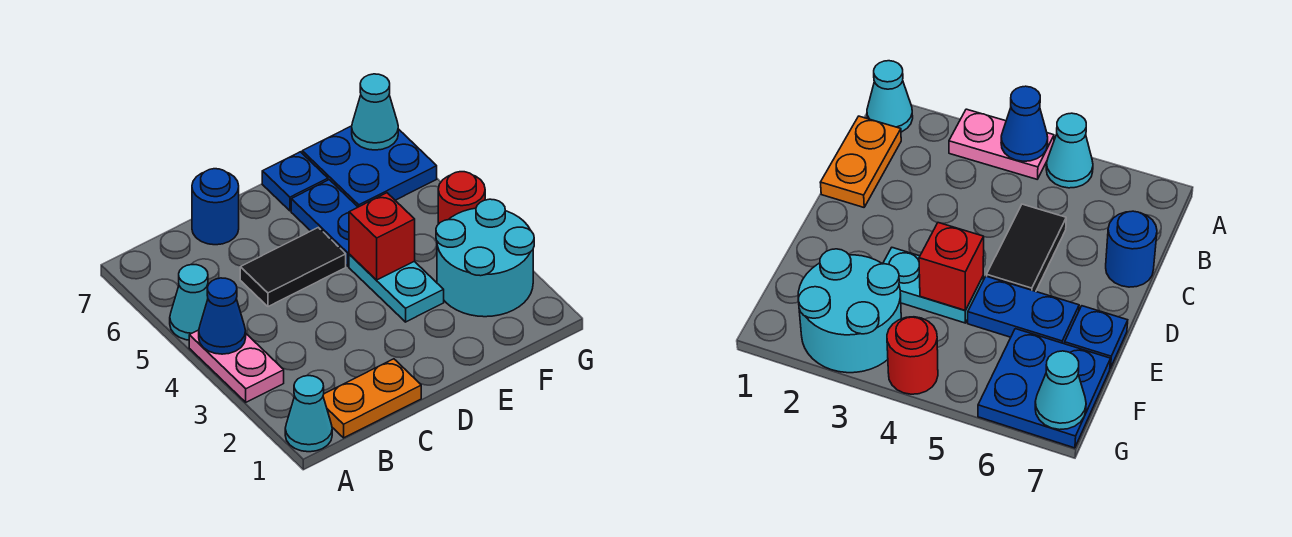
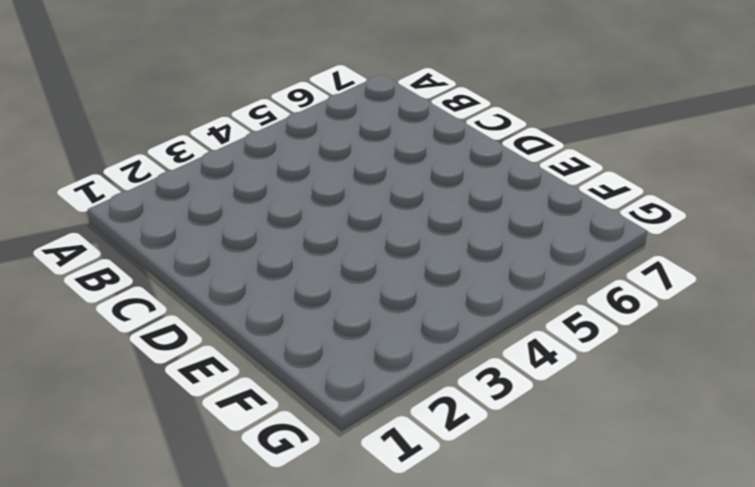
none -> cyan 1x1 cone [285,376,332,452]
none -> pink 1x2 plate [189,330,284,402]
none -> cyan 1x1 cone [170,264,208,340]

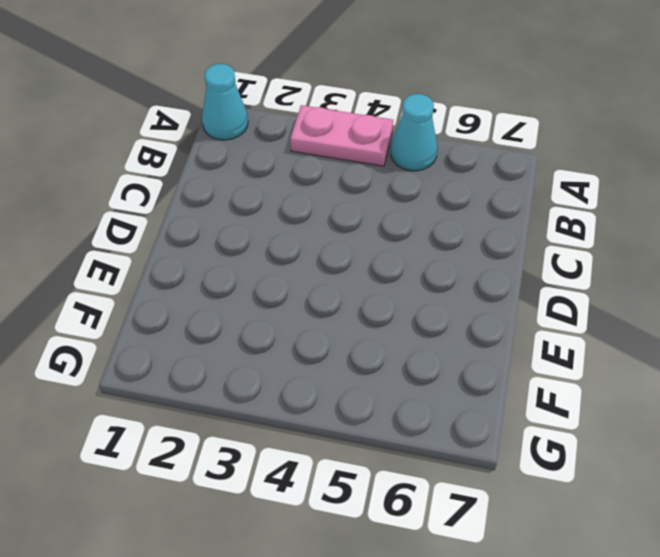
none -> orange 1x2 plate [323,359,421,438]
none -> black 1x2 tile [240,228,346,307]
none -> blue 1x1 round brick [192,169,239,245]

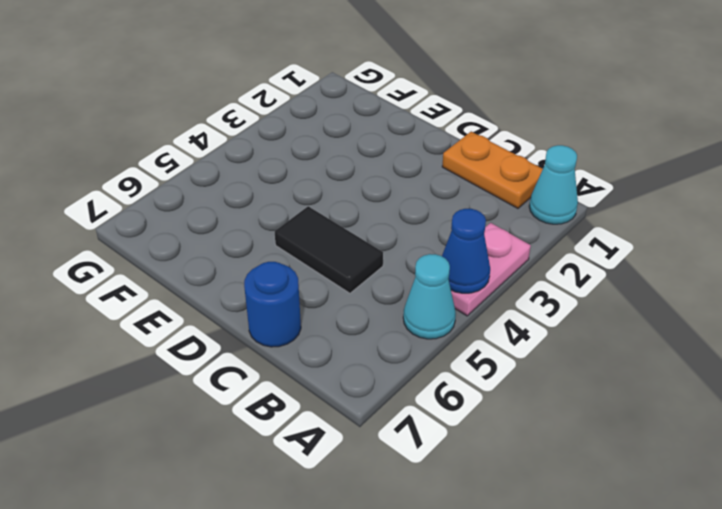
none -> cyan 1x2 plate [349,254,444,322]
none -> blue 1x2 plate [291,180,358,266]
none -> blue 1x1 plate [262,152,328,211]

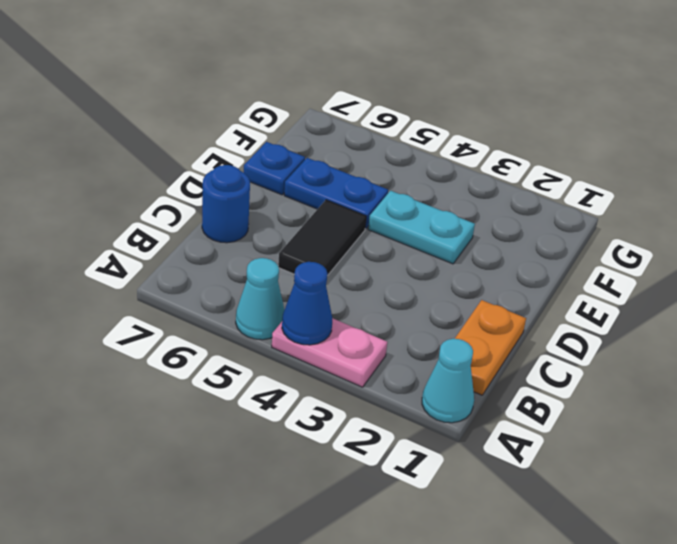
none -> cyan 2x2 round brick [436,199,534,317]
none -> blue 2x2 plate [302,126,437,207]
none -> red 1x1 round brick [438,172,485,224]

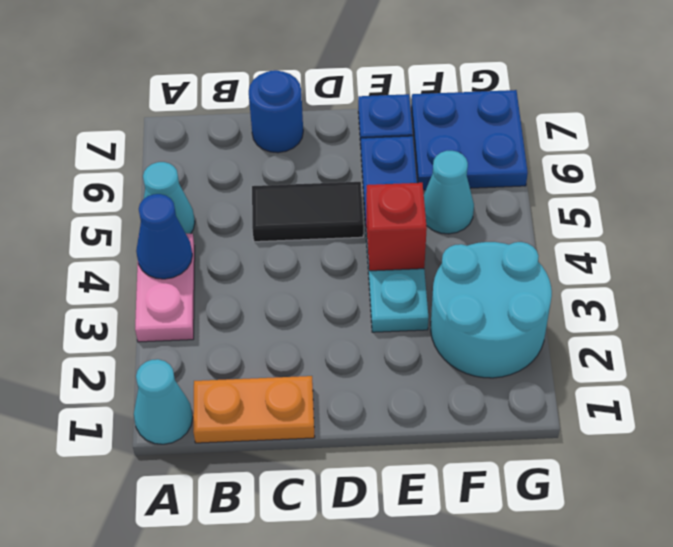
cyan 1x1 cone [424,151,474,234] -> cyan 1x1 cone moved to [352,74,398,150]
none -> red 1x1 round brick [438,172,485,224]

